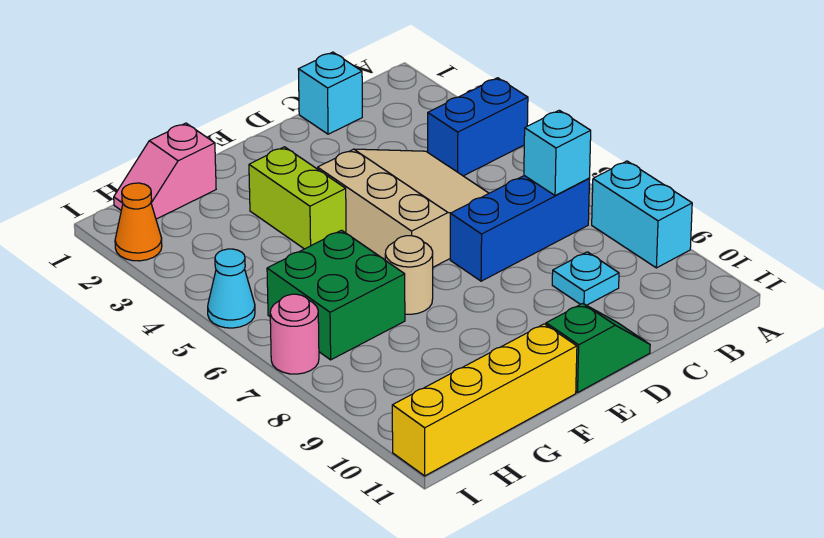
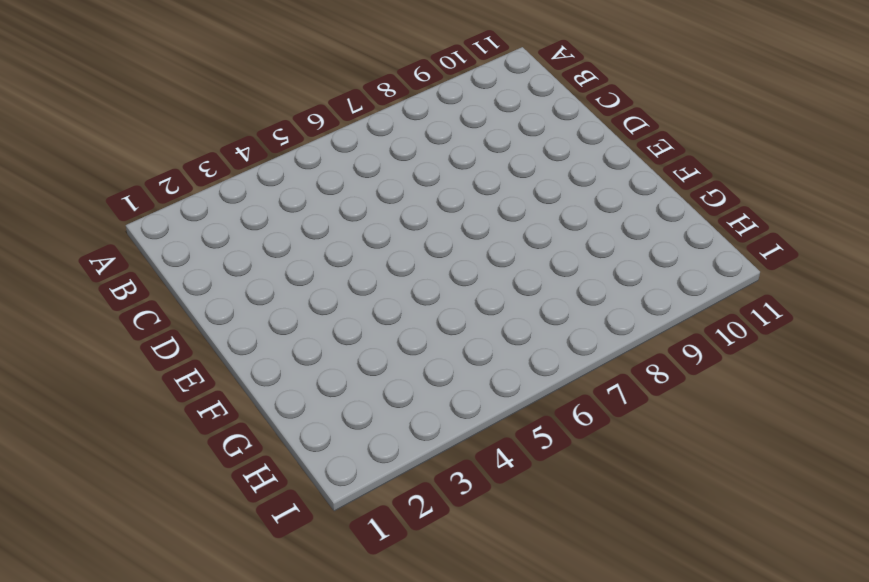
none -> blue 1x2 brick [428,78,528,176]
none -> cyan 1x2 brick [592,161,692,268]
none -> blue 1x3 brick [450,176,590,281]

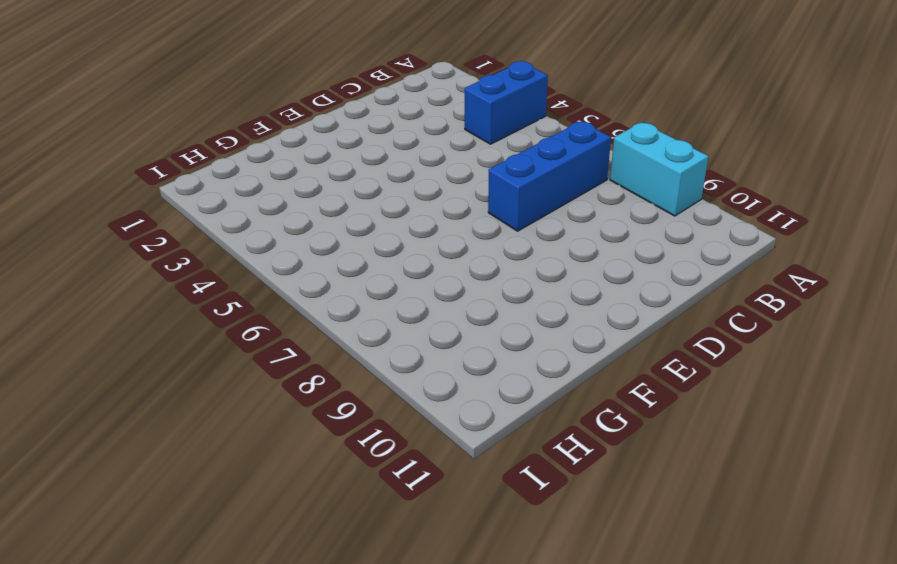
none -> cyan 1x1 brick [298,52,362,134]
none -> tan 3x3 slope [318,149,489,267]
none -> cyan 1x1 plate [552,252,619,305]

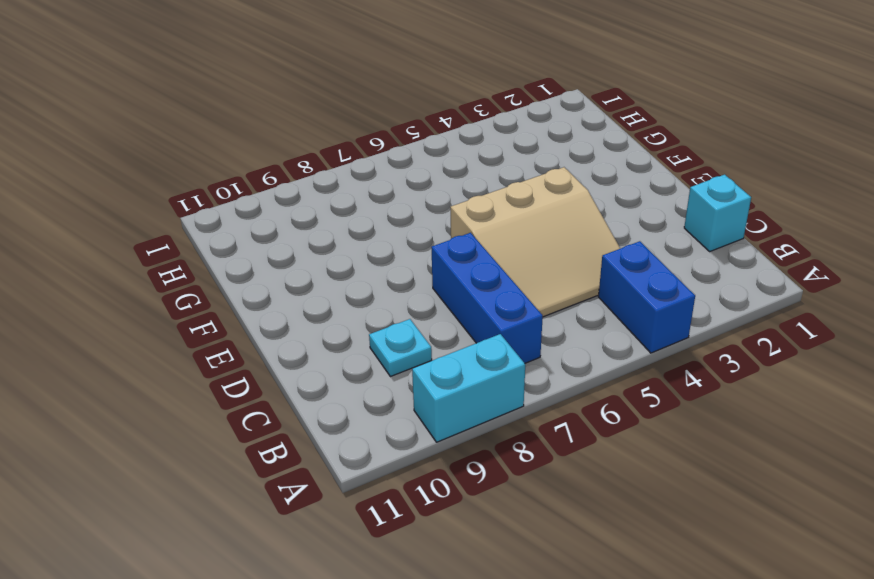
none -> green 1x2 slope [546,303,650,392]
none -> lime 1x2 brick [249,147,346,249]
none -> tan 1x1 round brick [385,236,433,314]

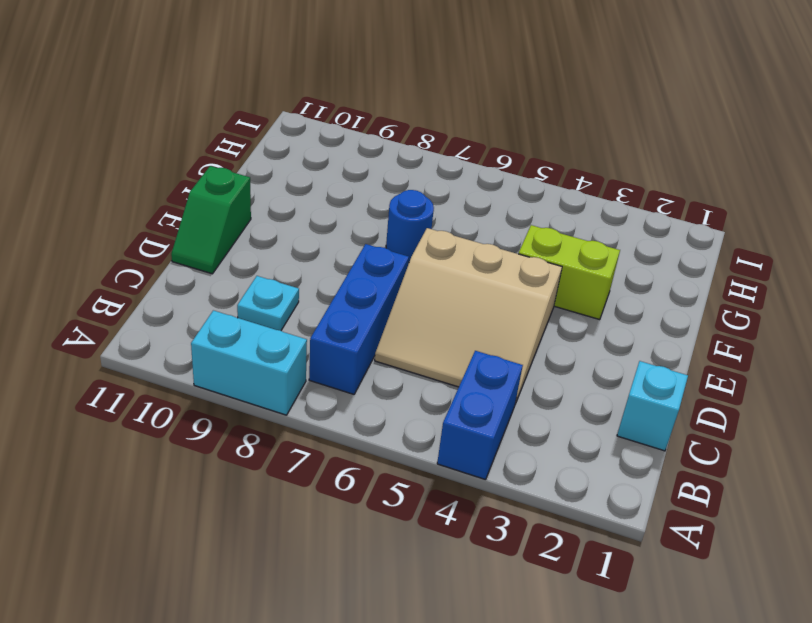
blue 1x1 round brick [386,190,434,262] -> tan 1x1 round brick [385,236,433,314]
none -> yellow 1x4 brick [392,324,577,476]
none -> pink 1x2 slope [114,123,216,219]
none -> green 2x2 brick [267,230,405,360]

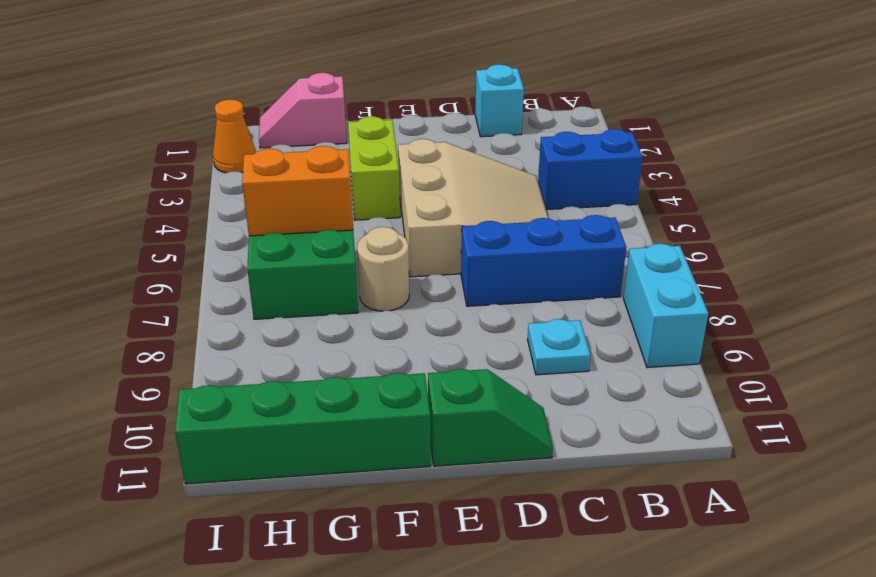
green 1x4 brick [175,373,431,484] -> yellow 1x4 brick [392,324,577,476]
orange 1x2 brick [242,146,353,236] -> none
none -> cyan 1x1 cone [208,249,255,328]
none -> pink 1x1 round brick [270,294,319,374]
none -> cyan 1x1 brick [524,110,591,196]

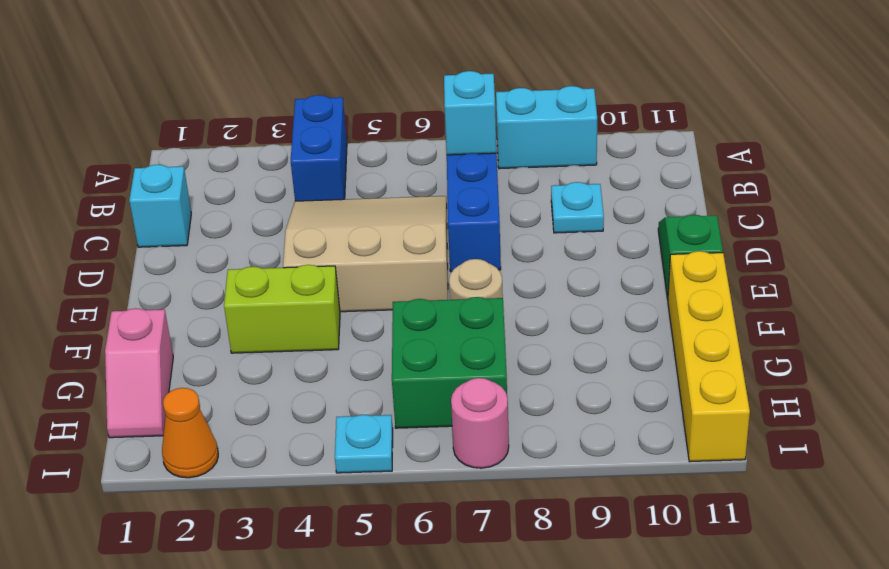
cyan 1x1 plate [335,415,393,473] -> cyan 1x1 cone [208,249,255,328]

